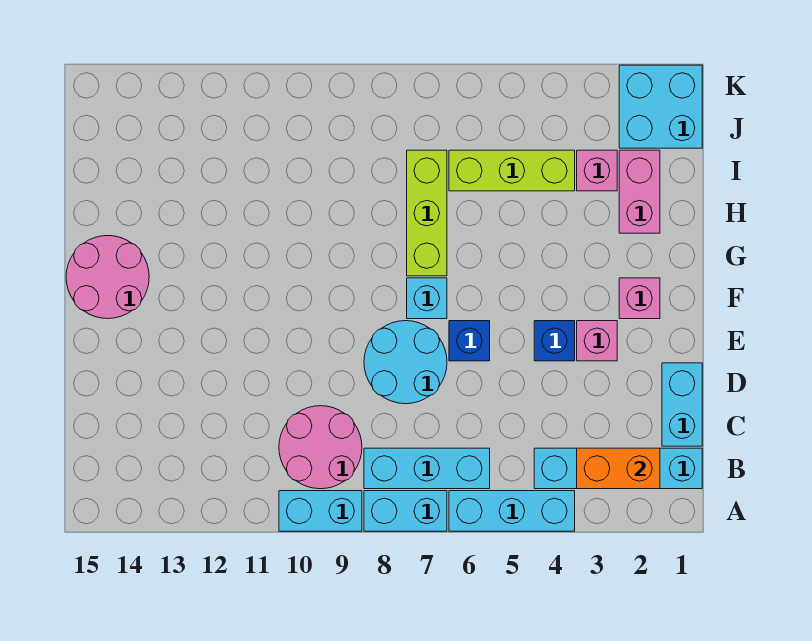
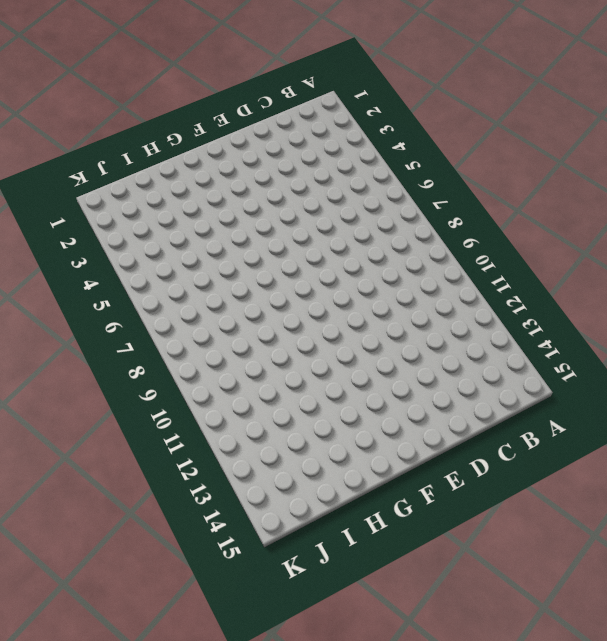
none -> cyan 1x3 brick [449,491,575,531]
none -> cyan 1x2 brick [364,491,447,531]
none -> cyan 1x2 brick [279,491,362,531]

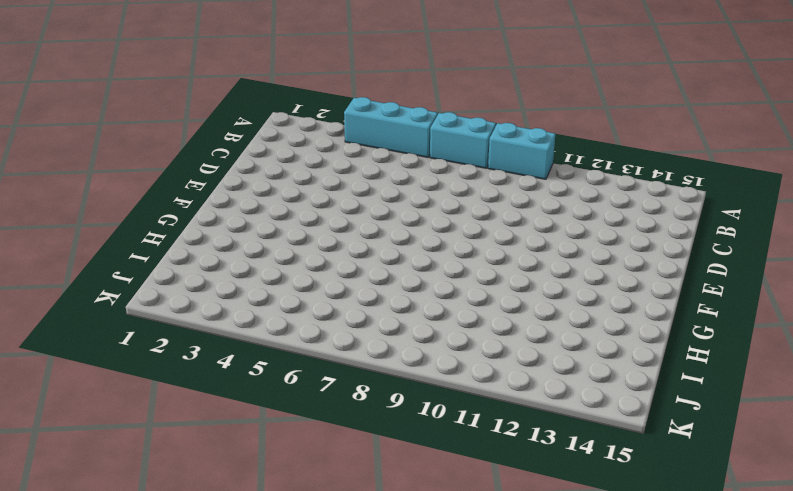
none -> cyan 1x4 brick [534,448,702,489]
none -> cyan 1x3 brick [364,448,490,489]
none -> pink 2x2 round brick [279,406,362,489]

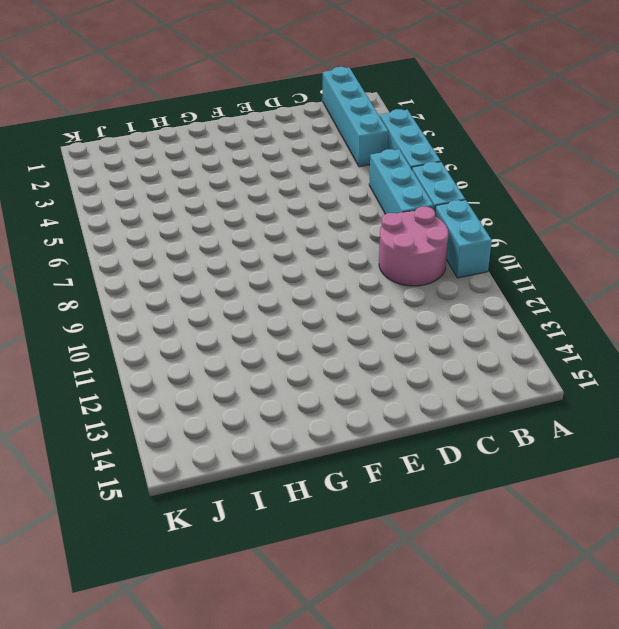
none -> cyan 1x2 brick [662,363,702,446]
none -> cyan 2x2 round brick [364,321,447,404]
none -> pink 1x1 brick [577,321,617,361]

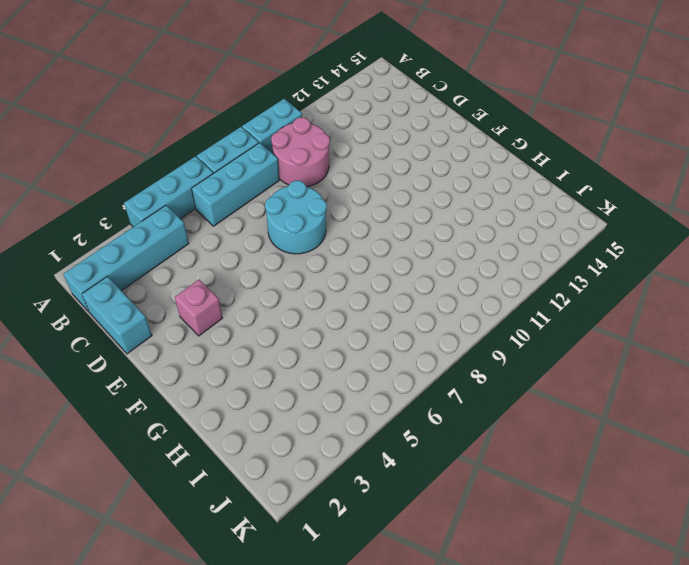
none -> blue 1x1 brick [534,321,575,361]
none -> blue 1x1 brick [449,321,490,361]
none -> pink 1x1 brick [619,278,660,319]

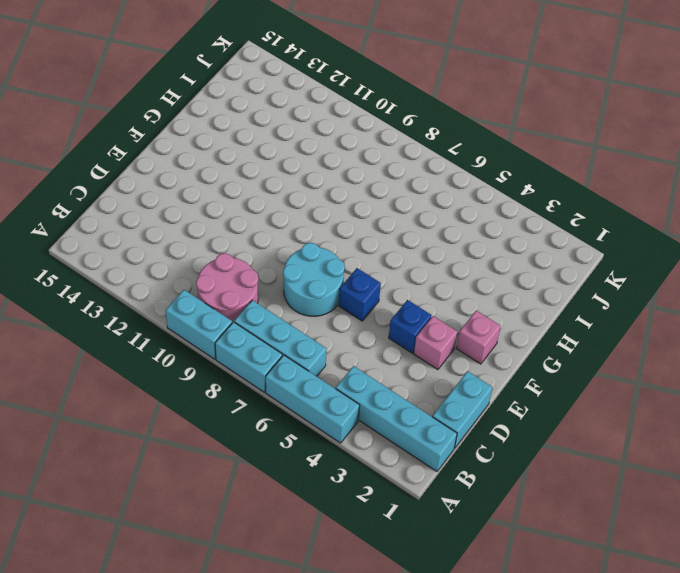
none -> cyan 1x1 brick [407,278,447,319]
none -> pink 2x2 round brick [66,236,149,319]
none -> lime 1x3 brick [407,150,447,276]

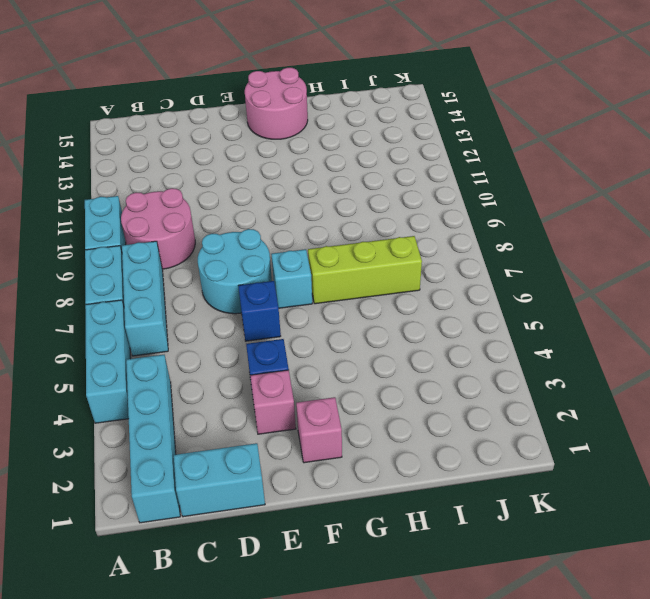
none -> pink 1x2 brick [619,150,660,233]
none -> pink 1x1 brick [577,150,617,191]
none -> lime 1x3 brick [449,150,575,191]

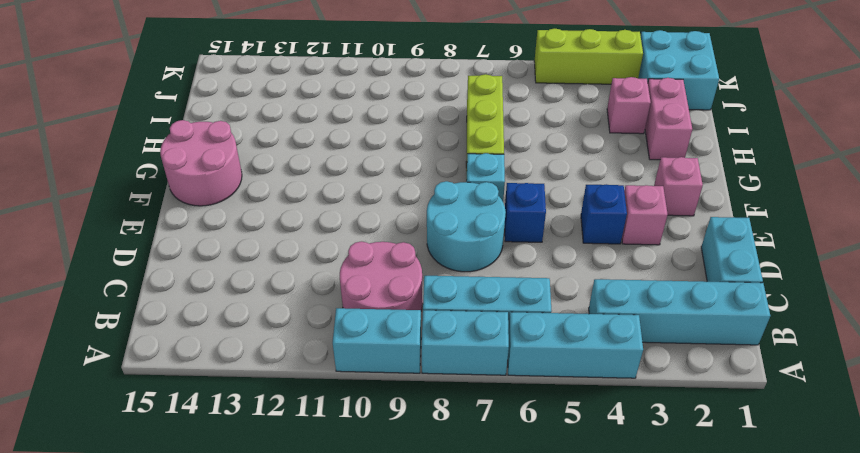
lime 1x3 brick [534,29,643,84] -> lime 1x3 brick moved to [449,150,575,191]
none -> orange 1x2 brick [577,448,660,489]

